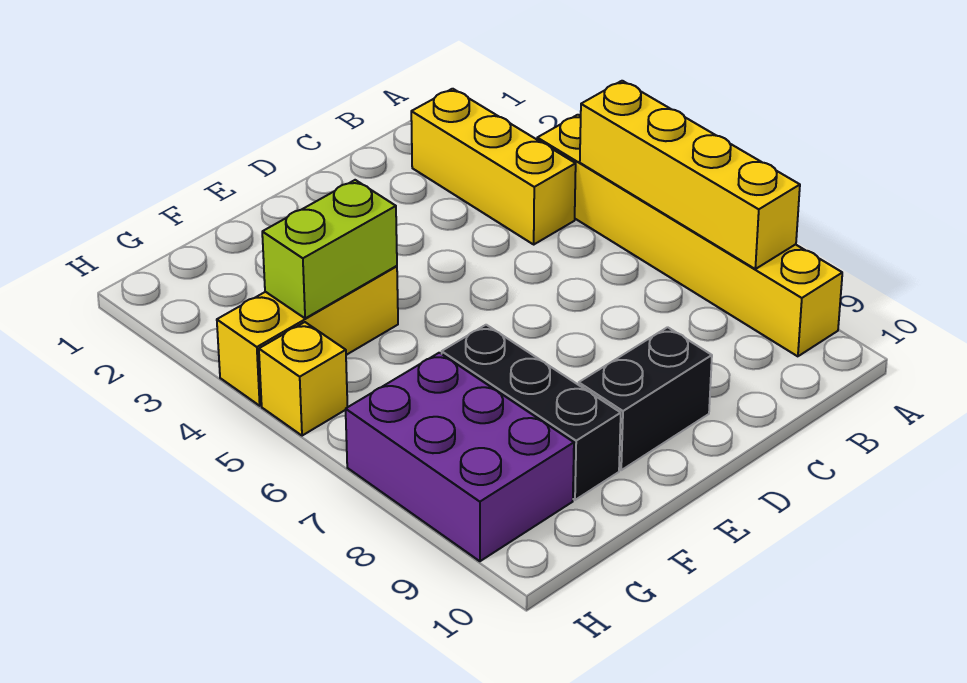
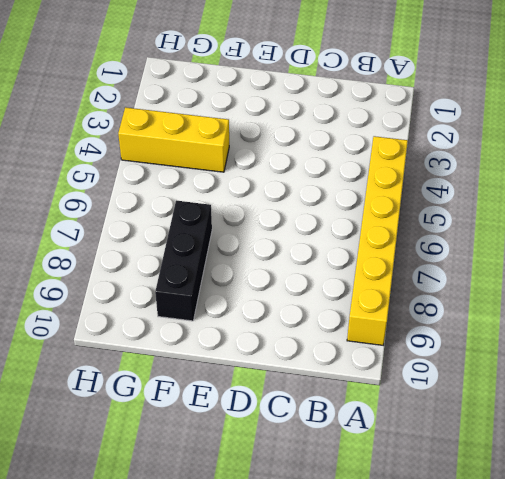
none -> yellow 1x3 brick [411,89,576,244]
none -> black 1x2 brick [579,327,712,470]

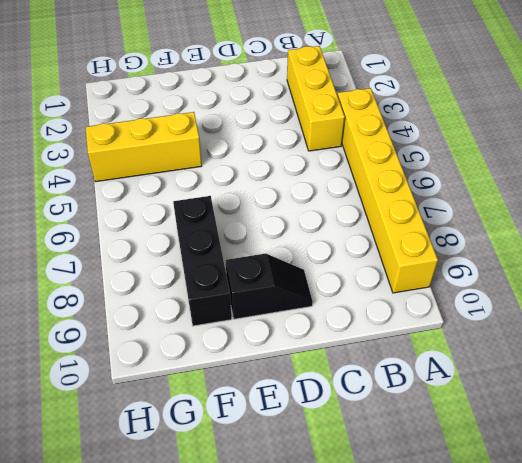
black 1x2 slope [226,253,313,319] -> black 1x2 brick [579,327,712,470]
none -> purple 2x3 brick [346,353,574,561]
none -> yellow 1x1 brick [259,322,348,436]

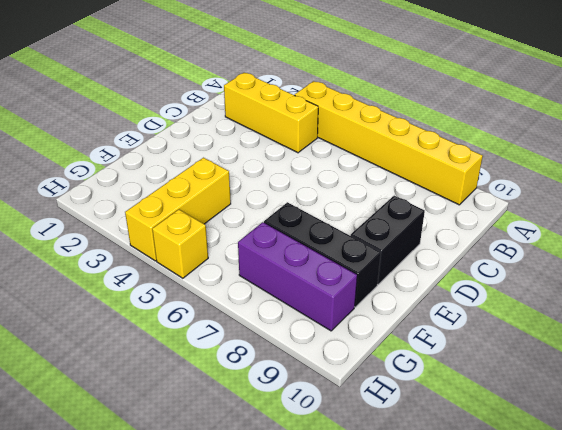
purple 1x3 brick [238,222,357,331] -> purple 2x3 brick [346,353,574,561]
none -> yellow 1x4 brick [580,81,800,269]
none -> lime 1x2 brick [262,180,397,318]

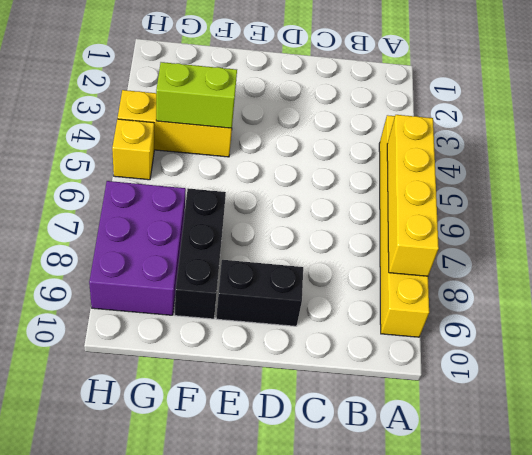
none -> yellow 1x3 brick [411,89,576,244]

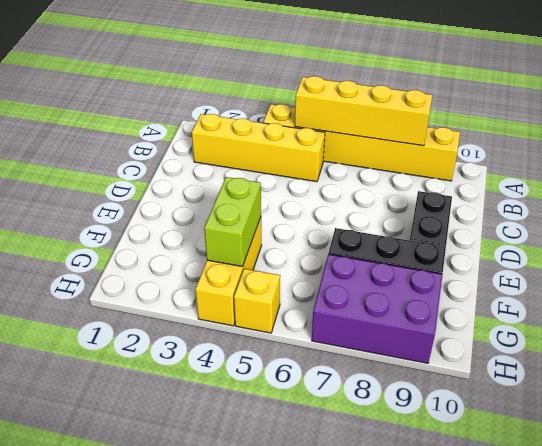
yellow 1x4 brick [192,114,325,182] -> yellow 1x3 brick [411,89,576,244]

